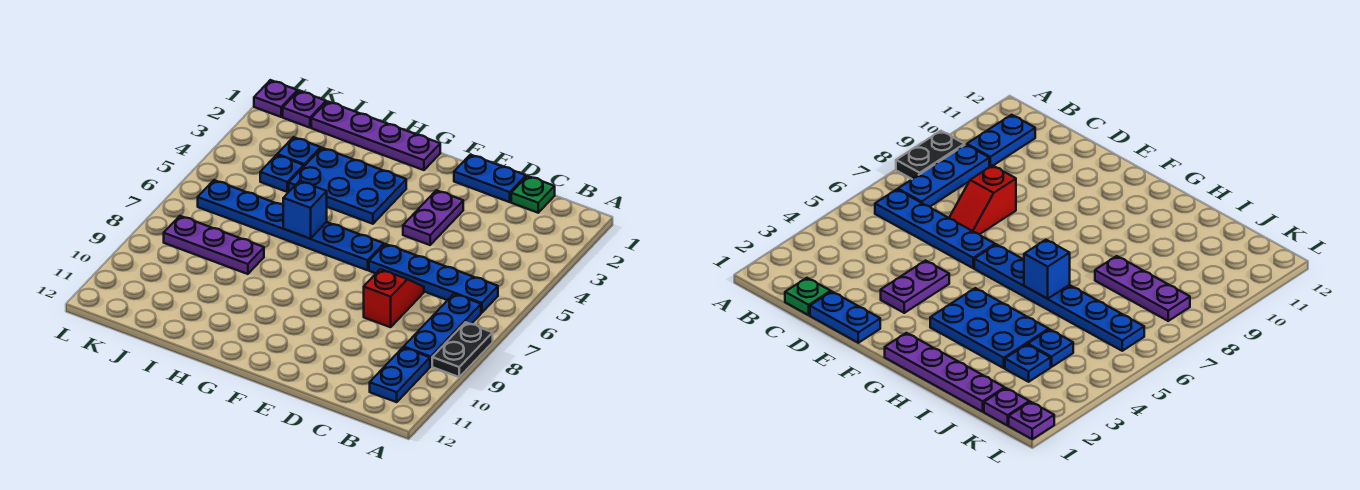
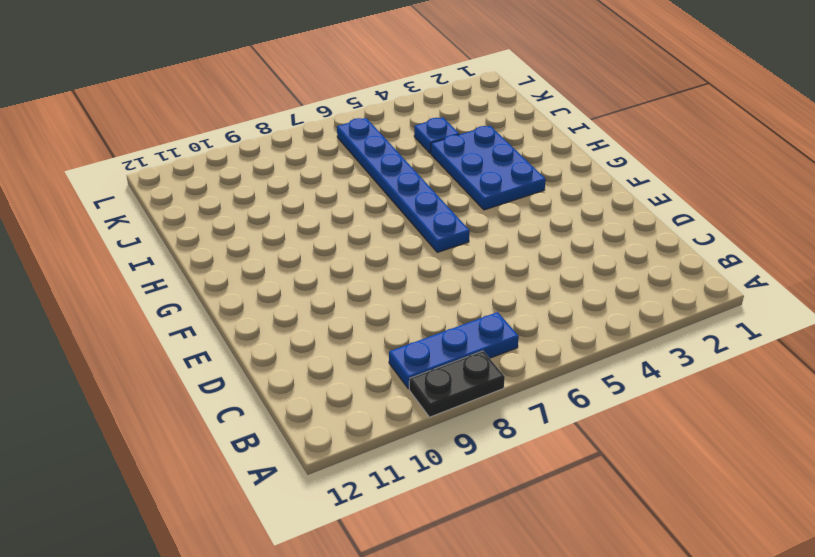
none -> blue 1x4 plate [369,244,498,313]
none -> blue 1x2 plate [370,347,430,402]
none -> green 1x1 plate [511,176,555,213]

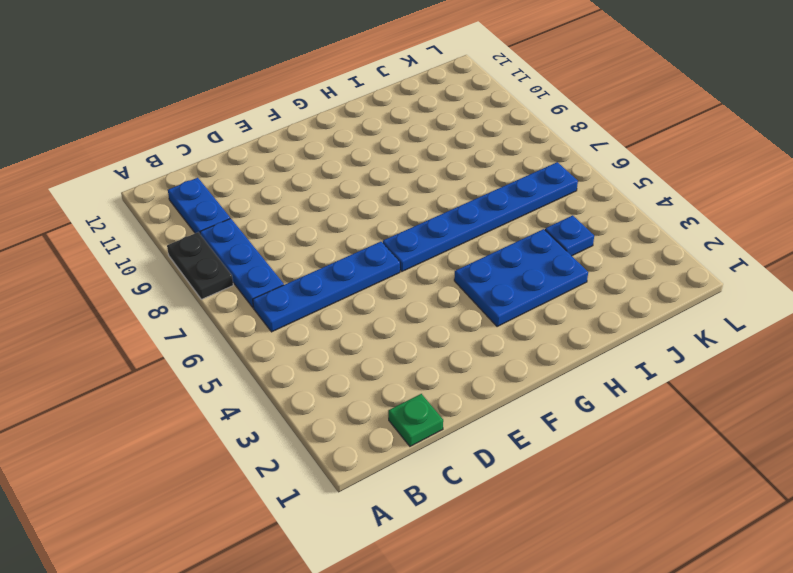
none -> blue 1x2 plate [454,155,526,202]
none -> red 1x2 slope [364,269,424,327]
none -> purple 1x2 plate [403,190,463,245]

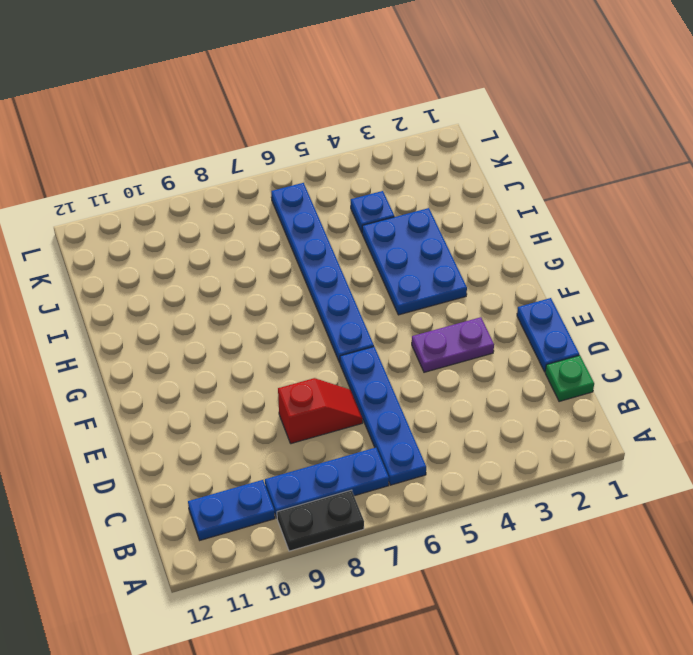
none -> purple 1x4 plate [311,101,440,170]
none -> purple 1x3 plate [164,216,264,274]
none -> blue 1x1 plate [277,137,321,166]

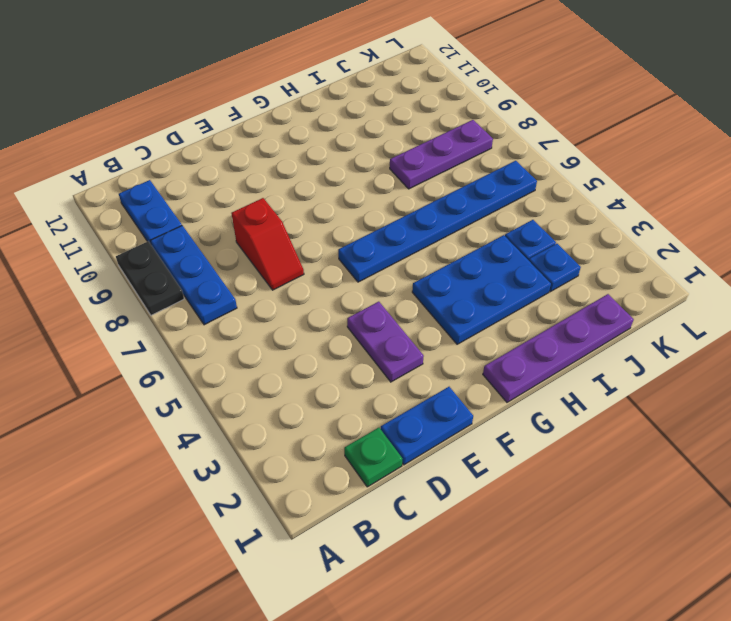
none -> blue 1x4 plate [369,244,498,313]
none -> purple 1x1 plate [283,91,326,128]
none -> purple 1x1 plate [254,80,298,117]

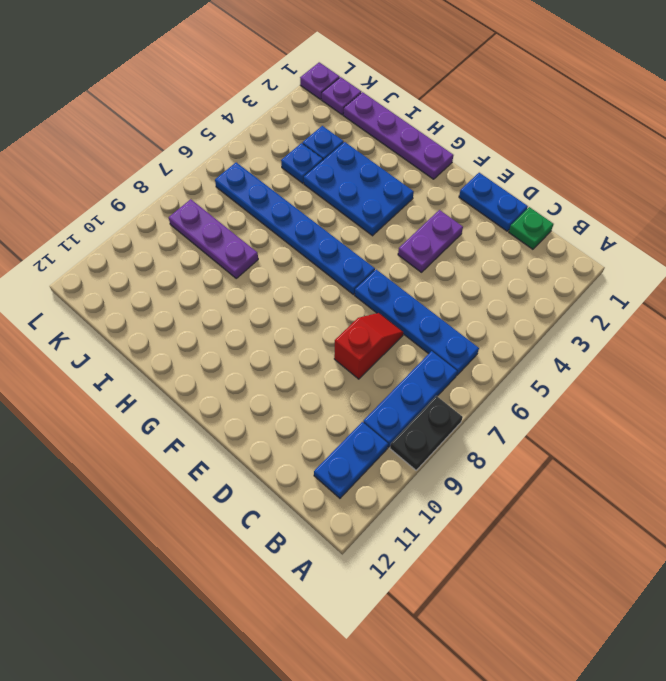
none -> blue 1x1 brick [283,181,327,239]

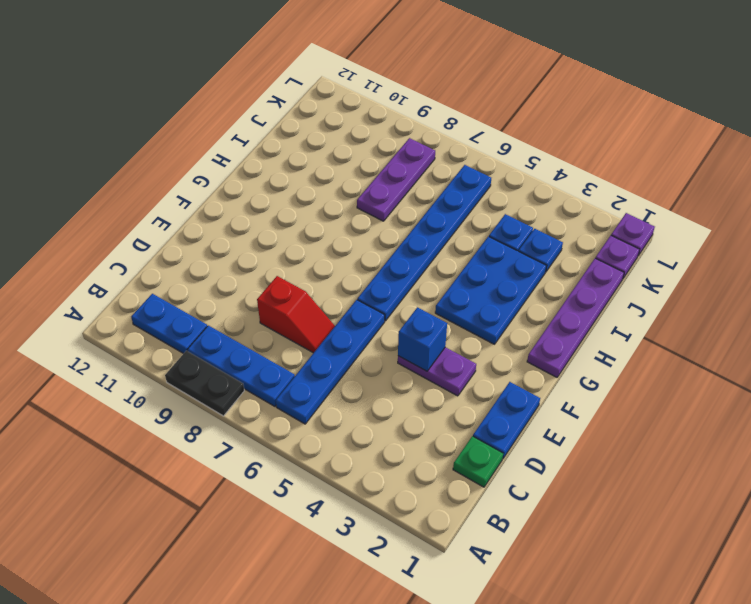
blue 1x1 brick [398,307,447,371] -> blue 1x1 brick moved to [283,181,327,239]

